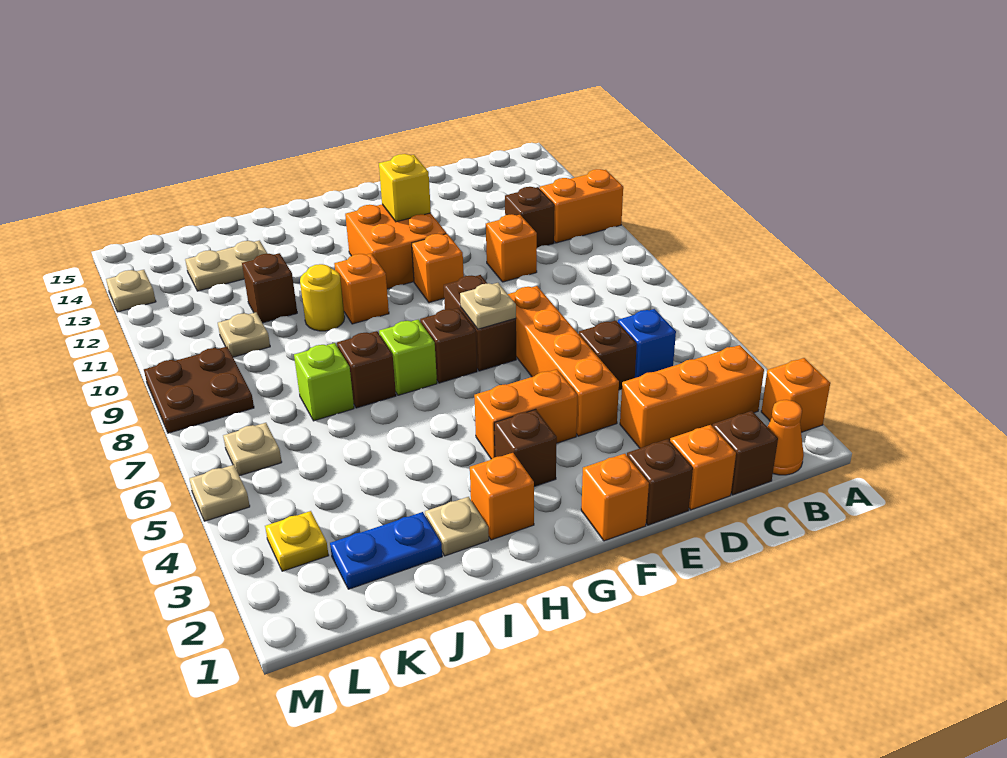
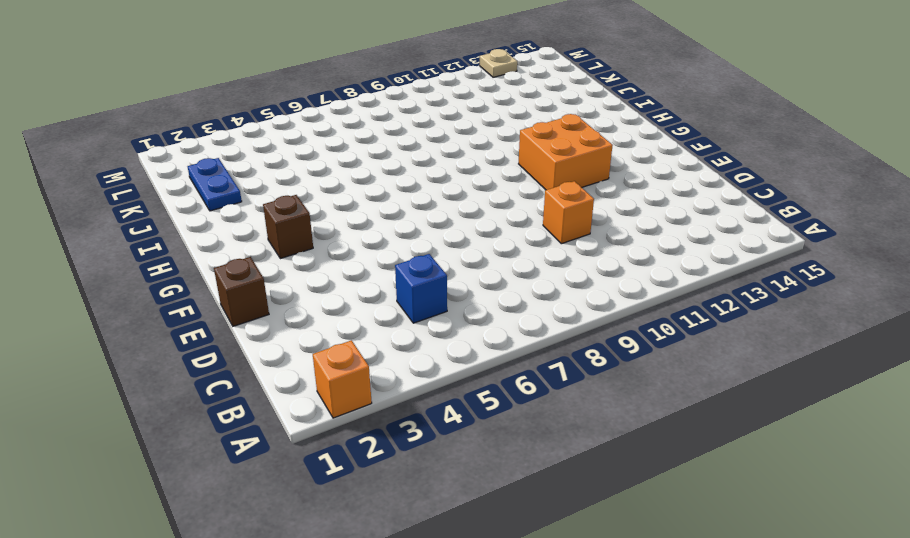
none -> orange 1x2 brick [540,169,623,243]
none -> orange 1x1 cone [768,400,804,475]
none -> orange 1x3 brick [620,345,764,448]
none -> brown 1x1 brick [712,411,778,495]

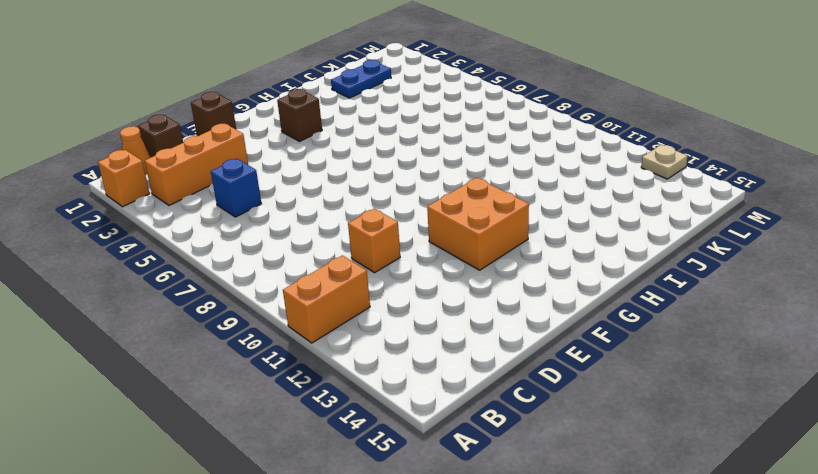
none -> brown 1x1 brick [505,187,555,248]
none -> orange 1x1 brick [670,425,736,510]
none -> brown 1x1 brick [579,320,637,390]
none -> orange 1x4 brick [508,286,619,436]

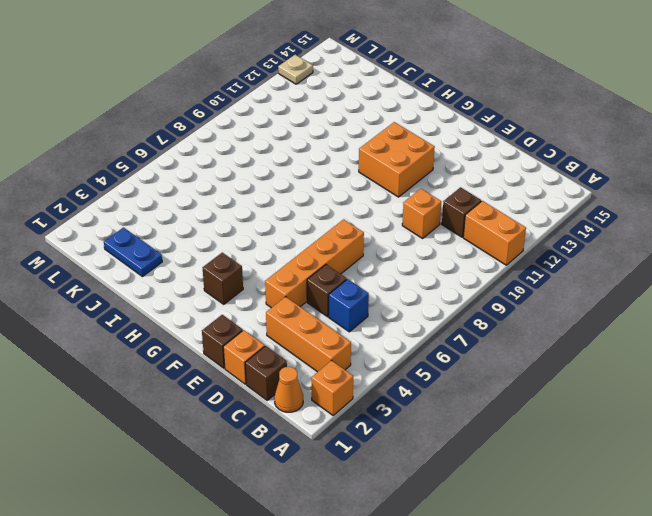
none -> orange 1x1 brick [581,454,649,541]
none -> orange 1x2 brick [474,369,577,459]
none -> brown 1x2 brick [444,275,516,371]
none -> orange 1x1 brick [412,234,464,303]

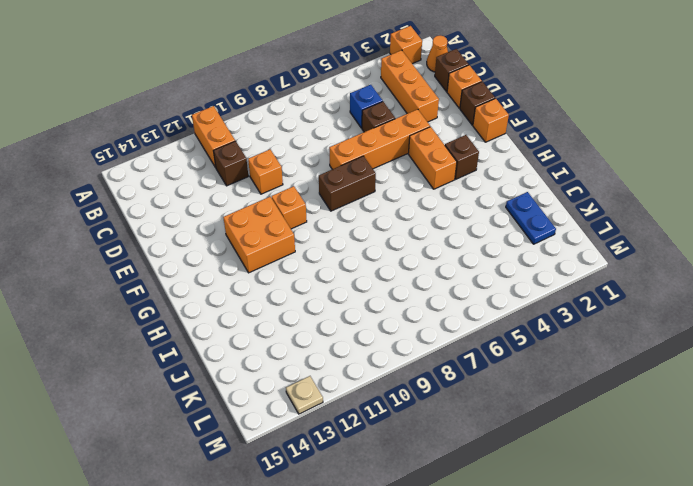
none -> brown 1x1 brick [420,308,477,383]
none -> orange 1x1 brick [470,453,534,540]
none -> lime 1x1 brick [379,320,437,395]
none -> orange 1x1 brick [334,254,389,324]

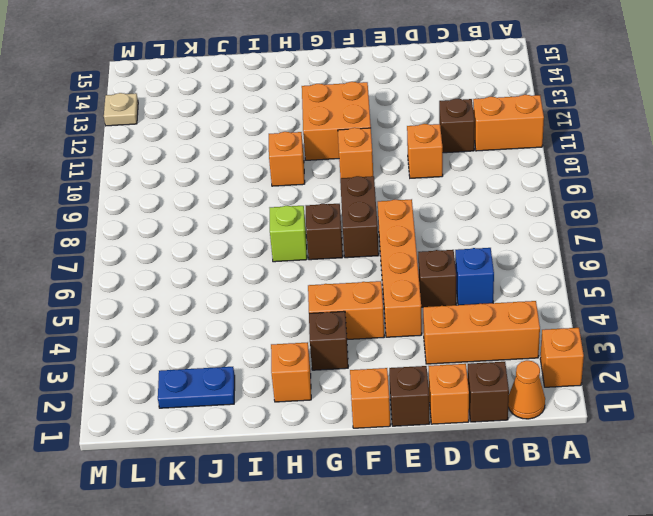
none -> tan 1x1 plate [425,497,489,556]
none -> brown 1x1 brick [337,331,396,408]
none -> yellow 1x1 round brick [300,264,345,331]
none -> lime 1x1 brick [294,343,354,421]

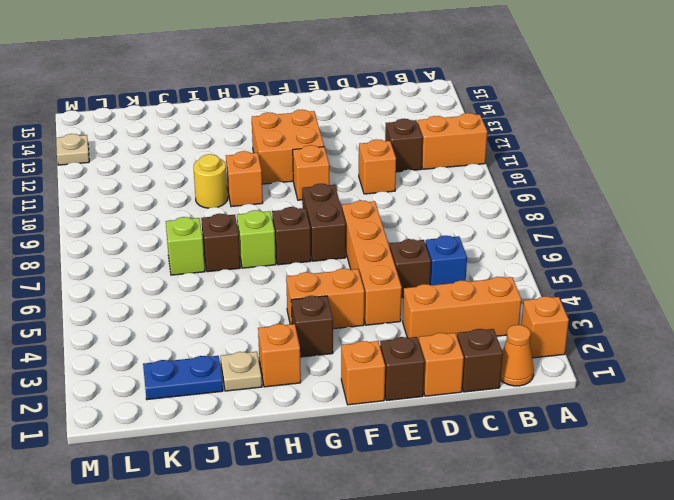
none -> brown 1x1 brick [242,253,297,323]
none -> tan 1x2 plate [185,241,268,291]
none -> tan 1x1 plate [218,312,270,357]
none -> yellow 1x1 plate [265,511,329,571]

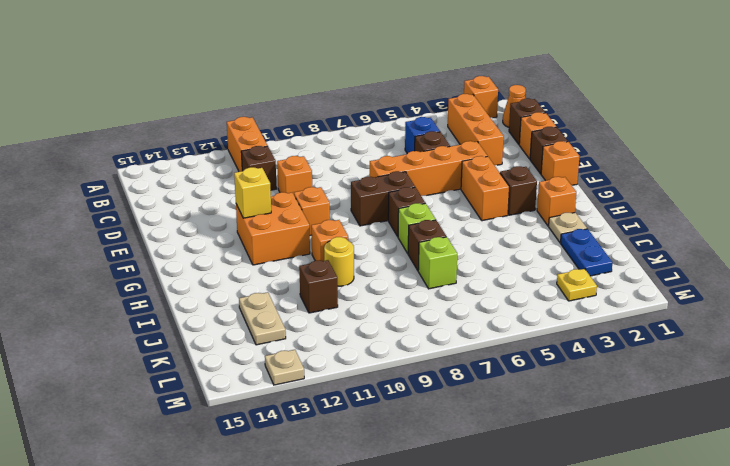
none -> tan 1x1 plate [218,312,270,357]
none -> tan 1x1 plate [223,423,282,476]
none -> brown 2x2 plate [144,347,254,433]
none -> tan 1x1 plate [189,465,250,521]

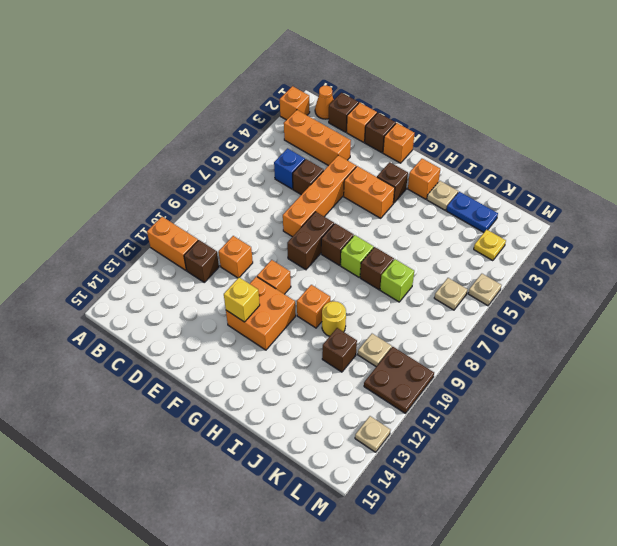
brown 2x2 plate [364,347,434,413] -> brown 2x2 plate moved to [144,347,254,433]
none -> tan 1x2 plate [185,241,268,291]
none -> tan 1x1 plate [460,283,516,329]

